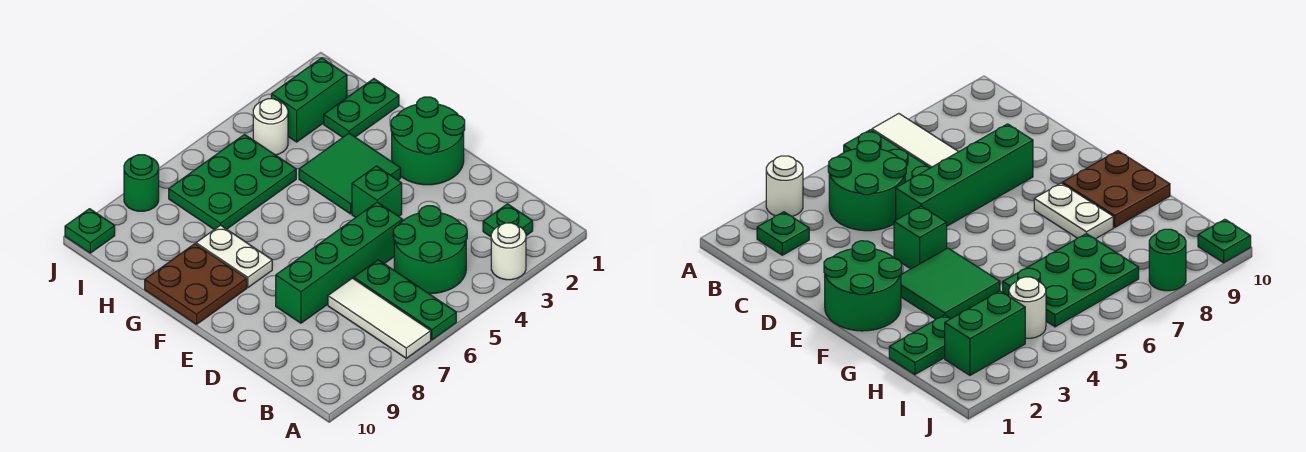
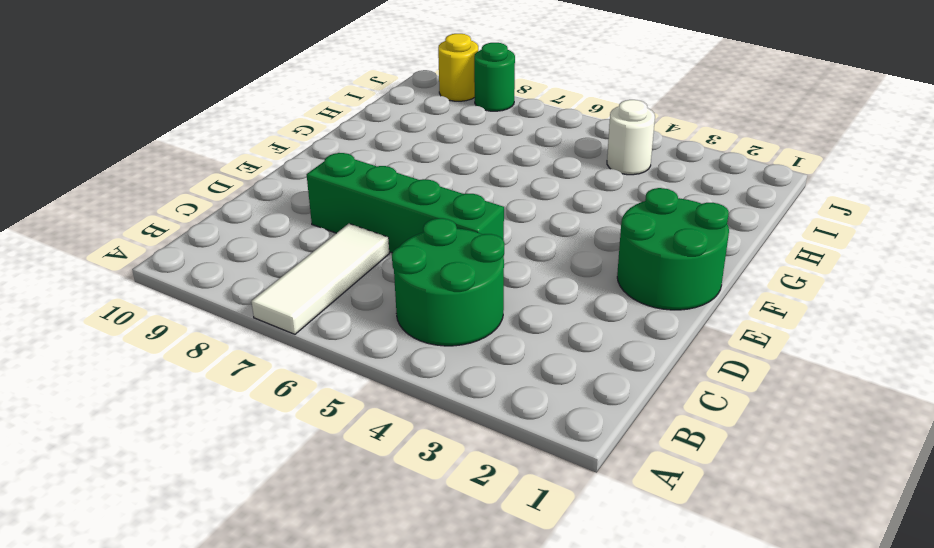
yellow 1x1 round brick [438,34,478,101] -> none
none -> white 1x1 round brick [491,223,526,280]
none -> green 1x3 plate [354,260,456,340]
none -> green 1x1 plate [483,204,533,237]

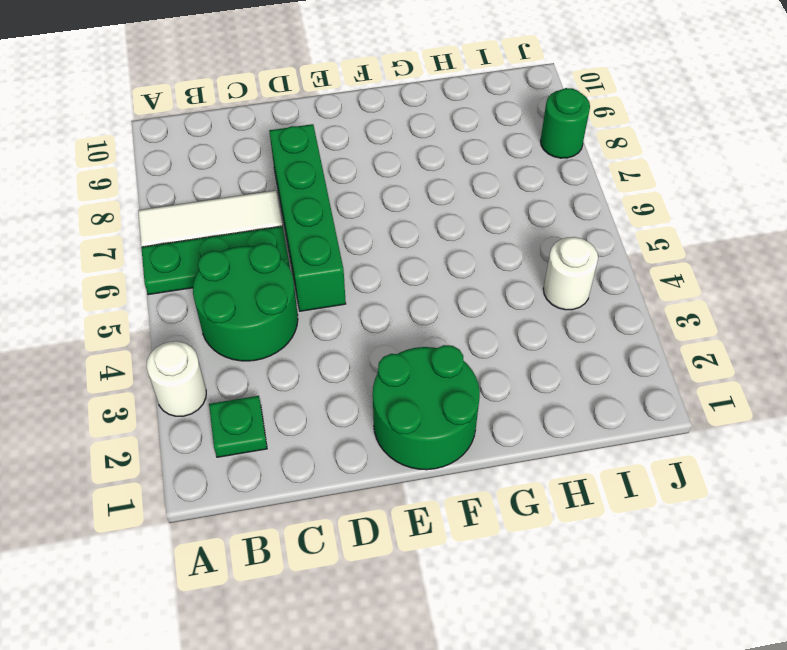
none -> green 1x1 brick [352,166,402,217]
none -> green 2x2 tile [299,133,401,214]
none -> white 1x2 plate [196,225,272,288]

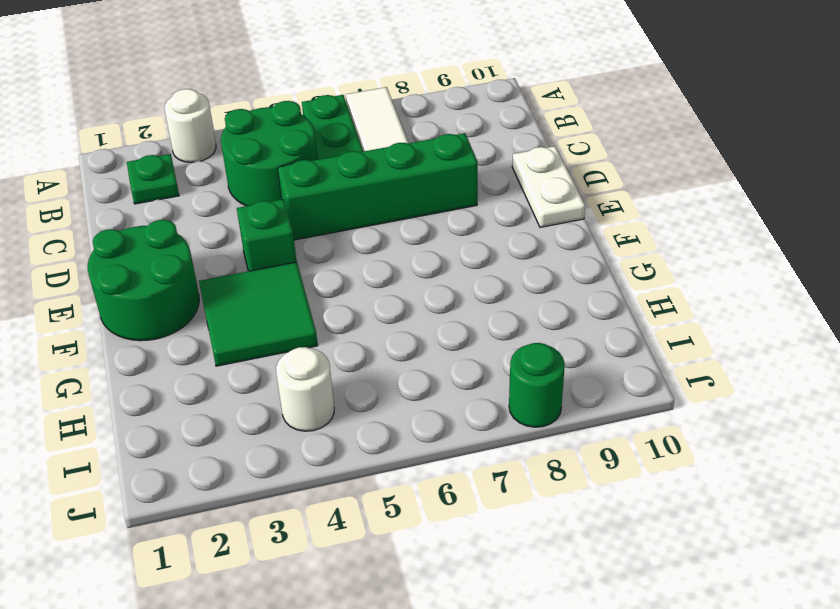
white 1x2 plate [512,146,585,227] -> white 1x2 plate moved to [196,225,272,288]
none -> brown 2x2 plate [145,244,247,324]
none -> green 1x2 plate [324,79,399,137]
none -> green 2x3 plate [169,135,296,230]

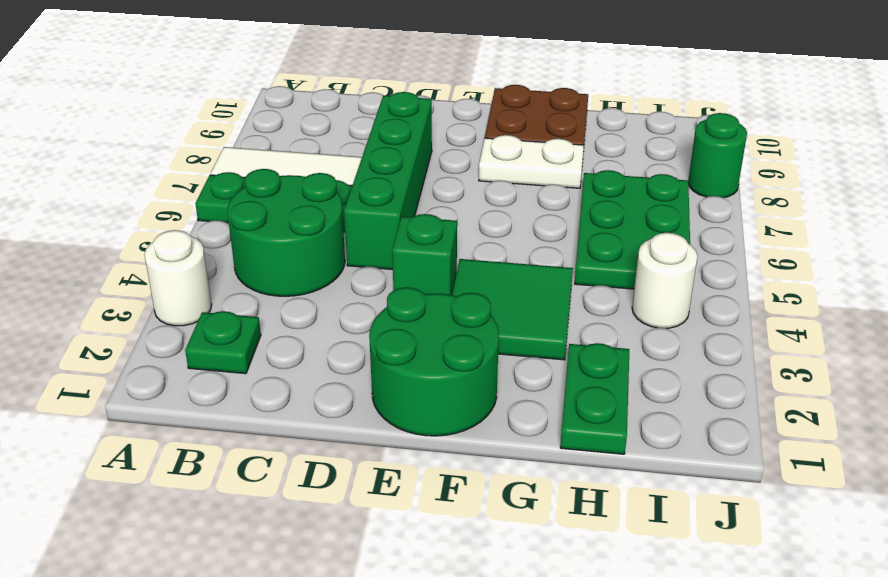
none -> green 1x2 brick [271,58,347,142]
none -> green 1x1 plate [65,209,115,253]

